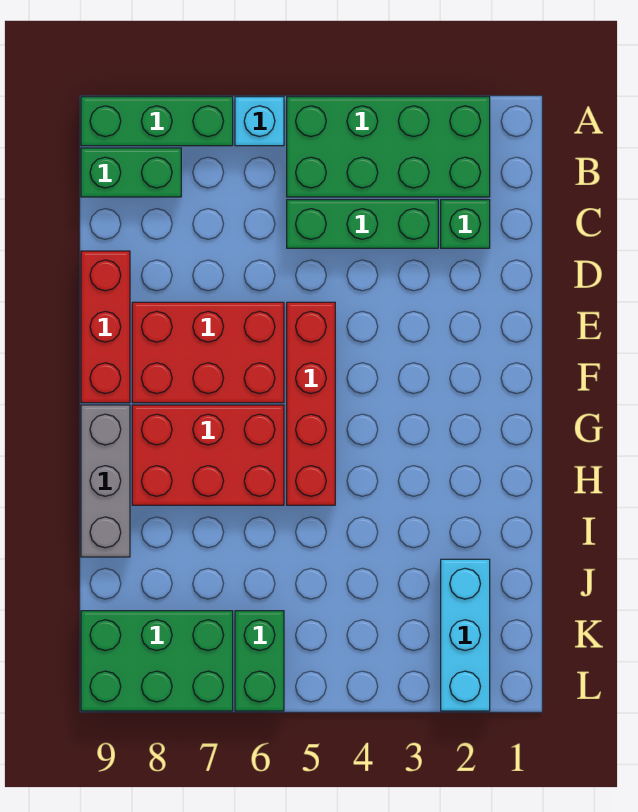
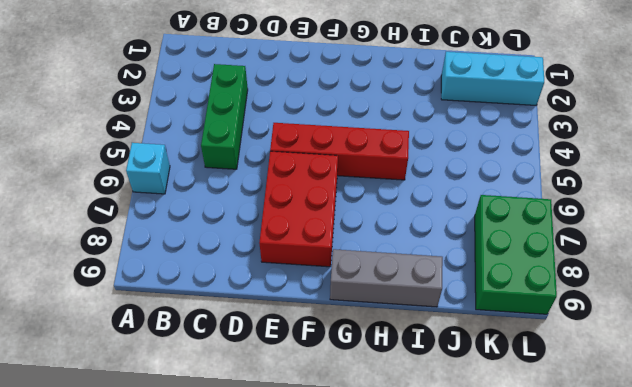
none -> green 2x4 brick [287,97,490,197]
none -> green 1x3 brick [81,97,233,146]
none -> green 1x2 brick [81,148,181,197]

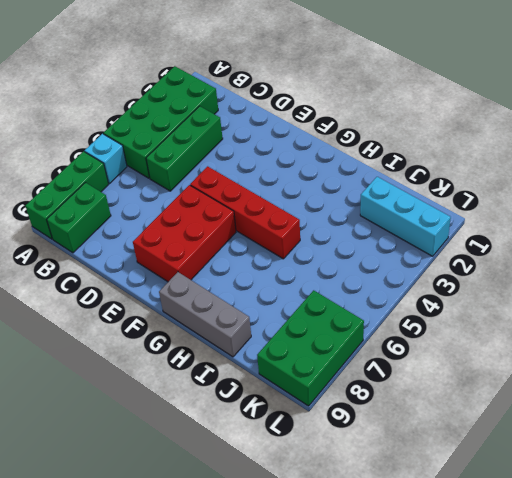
none -> green 1x1 brick [441,200,490,248]
none -> red 1x3 brick [81,251,130,403]
none -> red 2x3 brick [132,405,284,505]

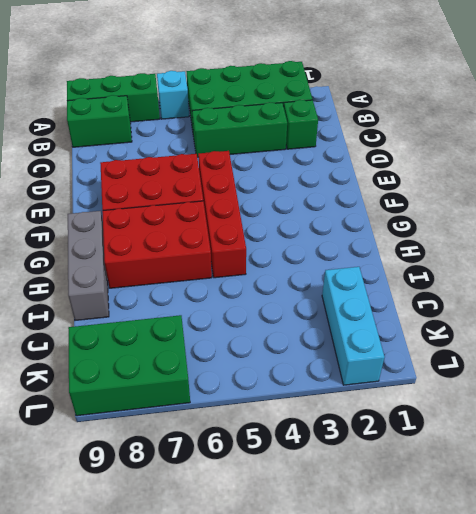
none -> red 1x3 brick [81,251,130,403]
none -> green 1x2 brick [235,611,284,711]

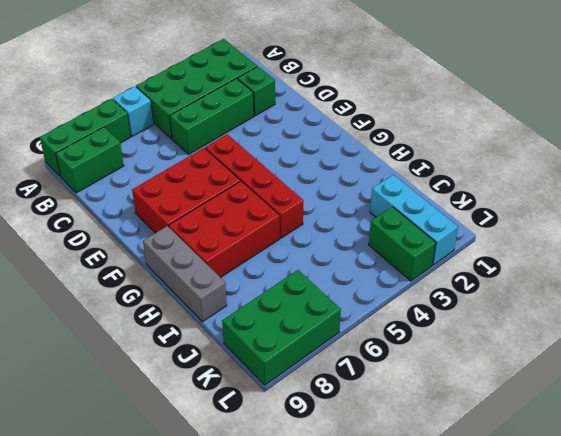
green 1x2 brick [369,207,436,281] -> green 1x2 brick moved to [235,611,284,711]
none -> red 1x3 brick [81,251,130,403]

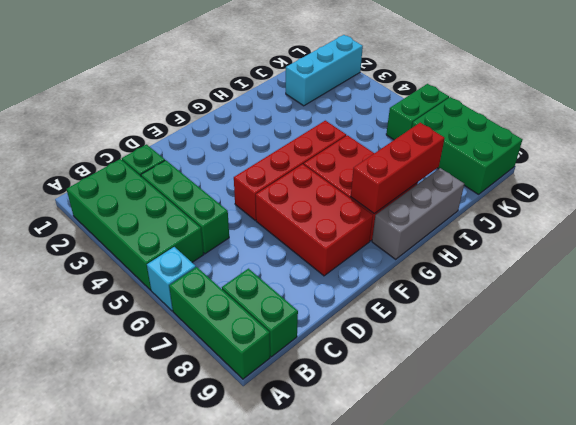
red 1x3 brick [351,123,445,214] -> red 1x3 brick moved to [81,251,130,403]

